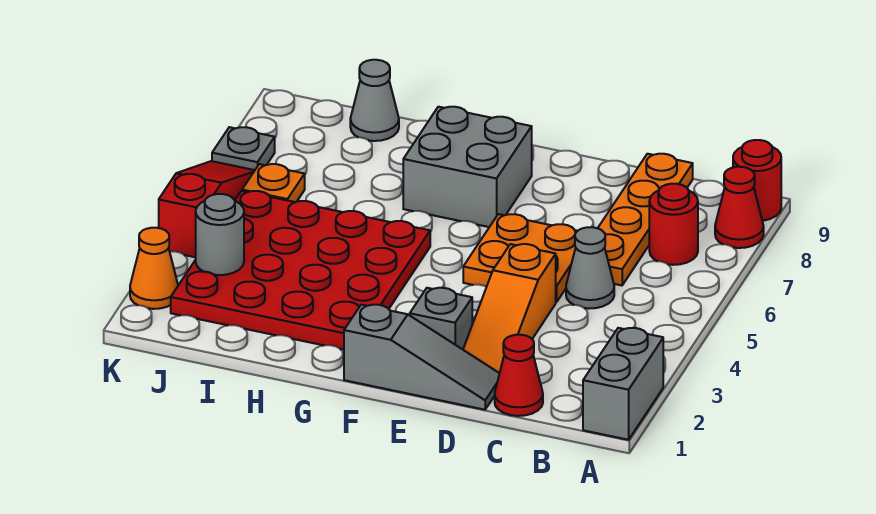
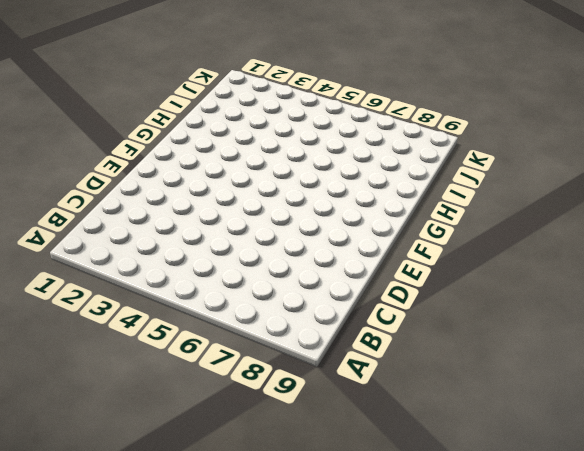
none -> grey 1x2 brick [583,328,663,440]
none -> red 1x1 cone [715,167,764,248]
none -> red 1x1 round brick [733,140,781,221]

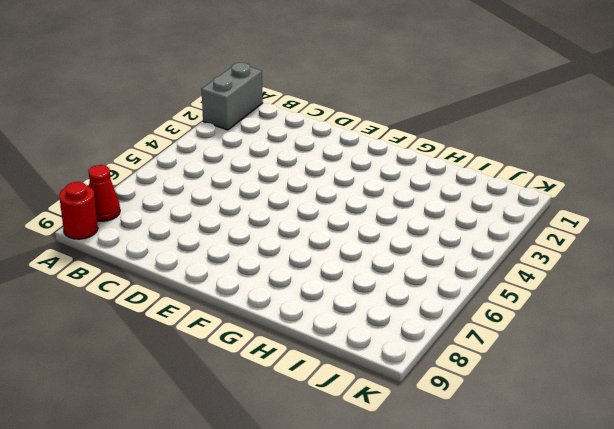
none -> red 1x1 round brick [649,184,698,265]
none -> red 1x1 cone [495,335,543,416]
none -> grey 1x1 cone [566,227,614,309]

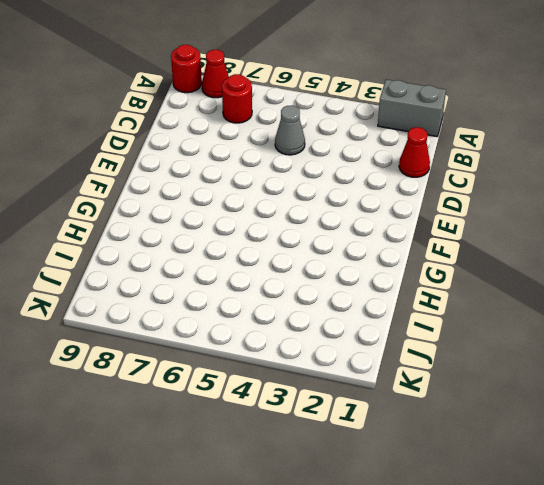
none -> orange 1x4 plate [598,154,693,285]
none -> grey 1x3 slope [344,305,500,410]
none -> orange 1x3 slope [463,244,556,373]

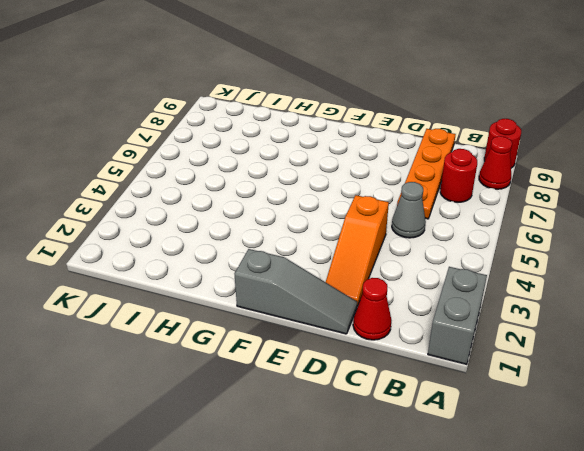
none -> orange 2x2 plate [463,214,577,302]
none -> grey 1x1 brick [410,288,472,349]
none -> grey 2x2 brick [403,107,532,227]

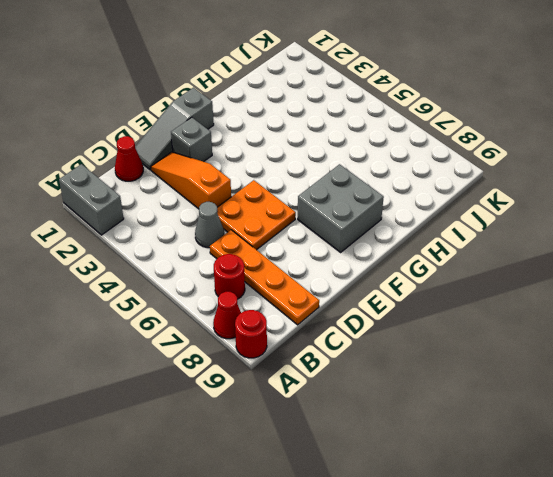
none -> red 4x4 plate [171,191,430,350]
none -> grey 1x1 cone [350,60,399,141]
none -> orange 1x1 plate [242,164,305,202]

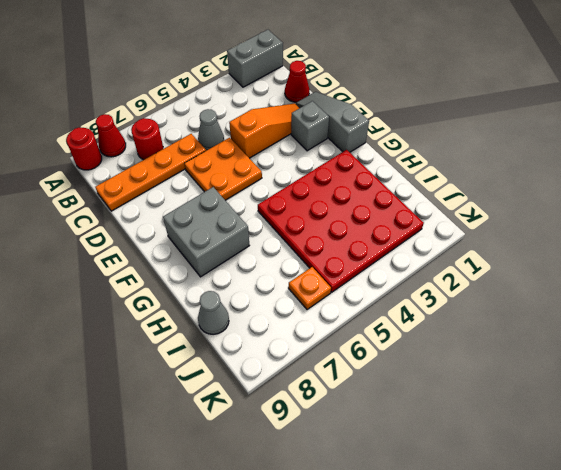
none -> orange 1x1 cone [130,228,178,309]
none -> red 1x3 slope [159,161,255,257]
none -> grey 1x1 plate [212,127,275,170]

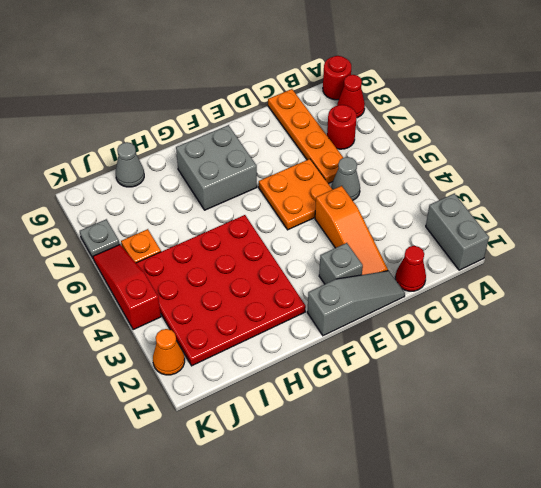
none -> grey 1x1 round brick [196,194,244,275]

